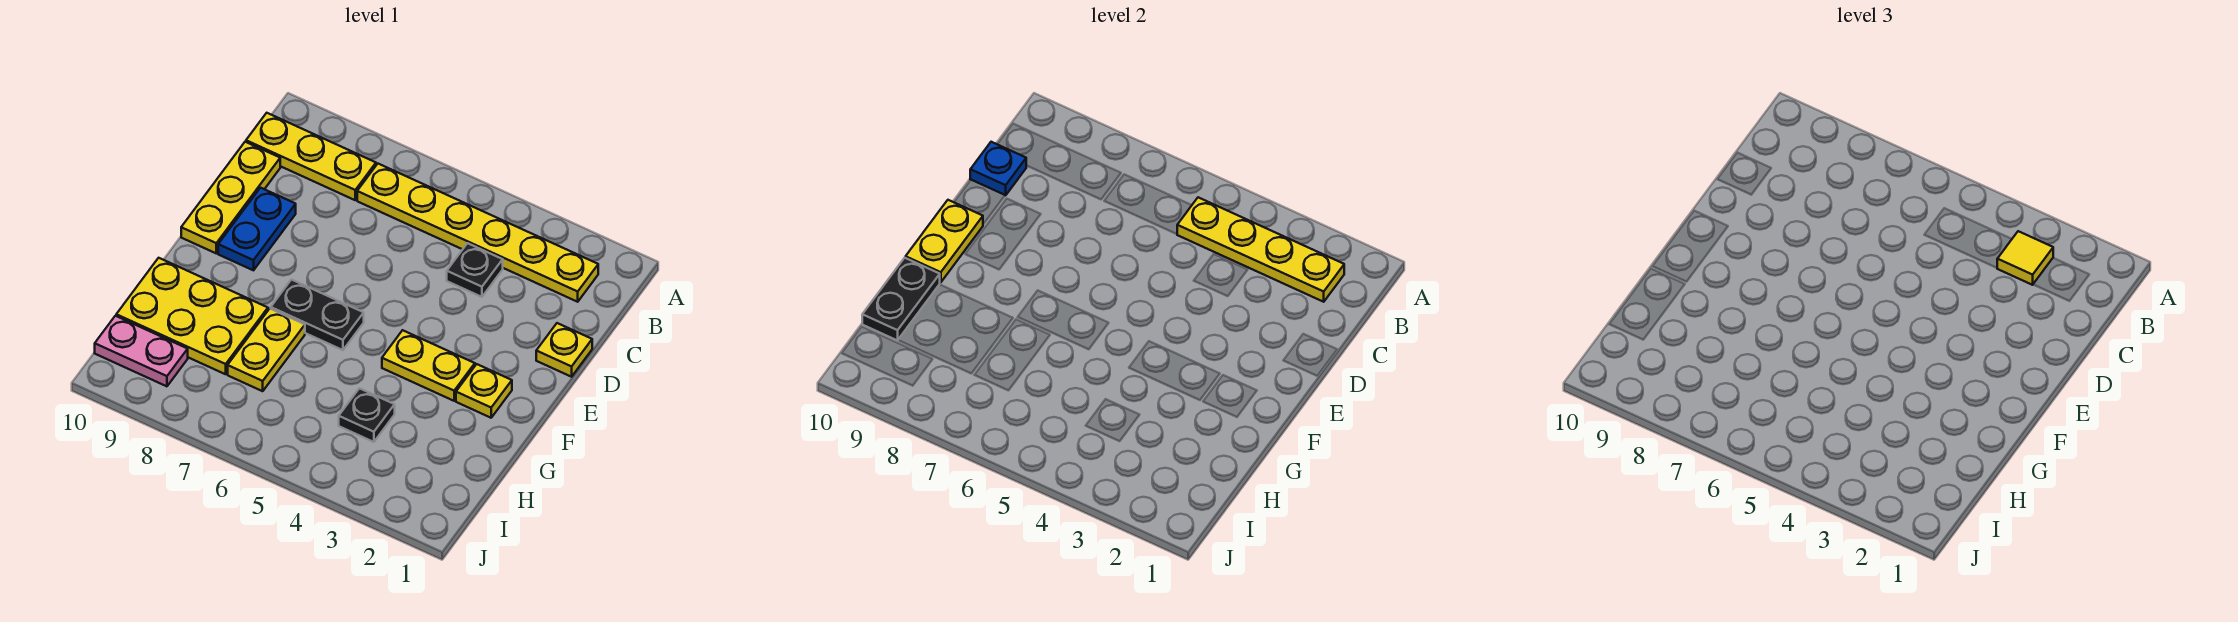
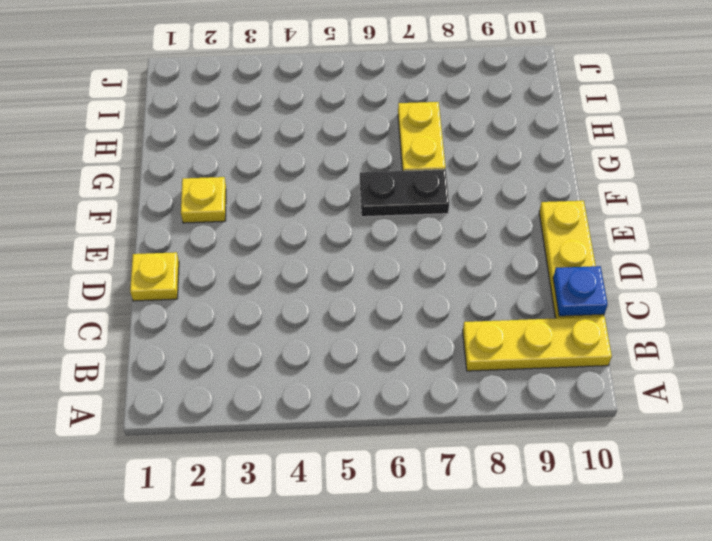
none -> yellow 1x6 plate [357,164,598,302]
none -> black 1x1 plate [447,243,503,297]
none -> blue 1x2 plate [218,188,296,270]

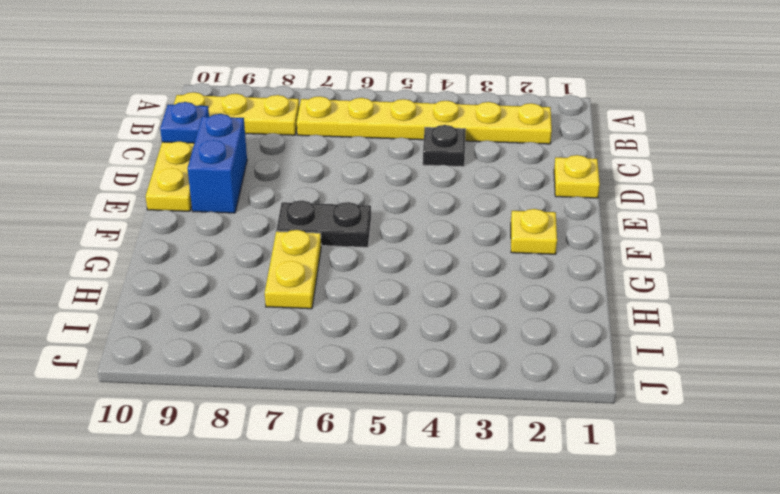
blue 1x2 brick [188,114,247,213] -> blue 1x2 plate [218,188,296,270]
none -> yellow 1x2 plate [382,330,475,401]
none -> yellow 2x3 plate [116,258,268,374]
none -> black 1x1 plate [339,388,395,442]

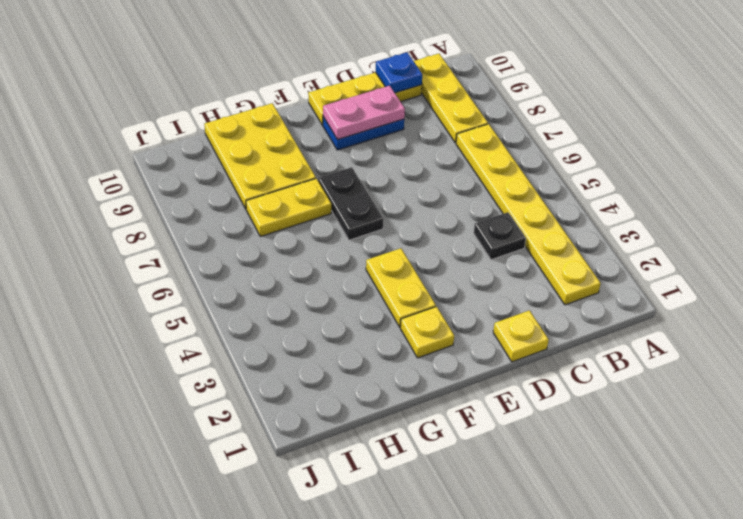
pink 1x2 plate [323,86,405,140] -> pink 1x2 plate turned to [95,316,188,386]
none -> black 1x1 plate [339,388,395,442]
none -> yellow 1x4 plate [1177,197,1344,302]
none -> yellow 1x2 plate [906,200,983,283]

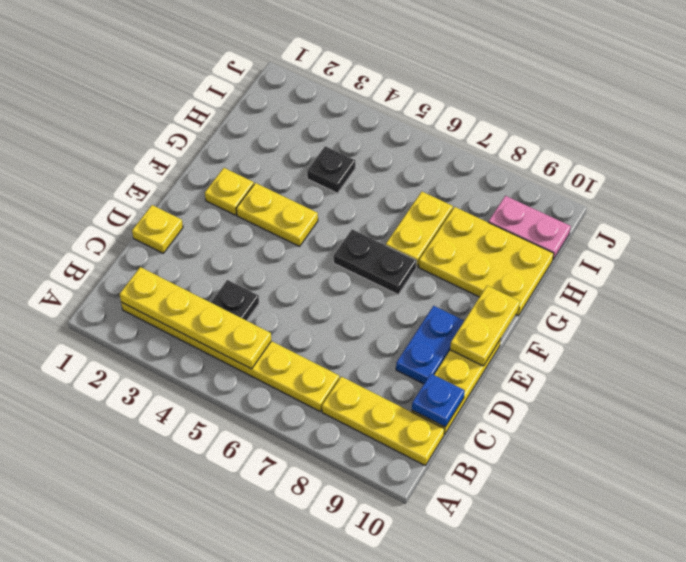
none -> black 1x2 plate [862,258,940,340]
none -> yellow 1x1 tile [1997,231,2053,285]

